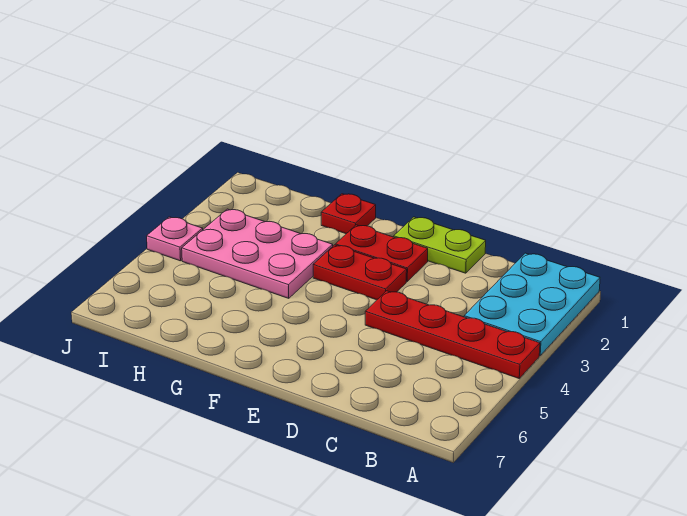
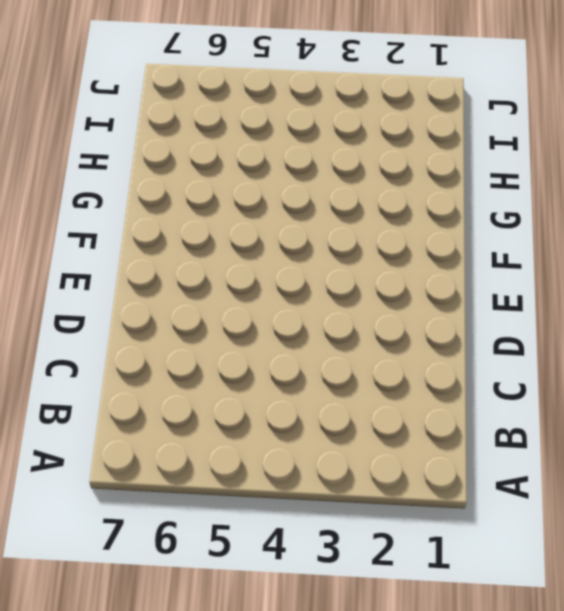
none -> cyan 2x3 plate [464,253,600,356]
none -> red 1x4 plate [365,291,540,378]

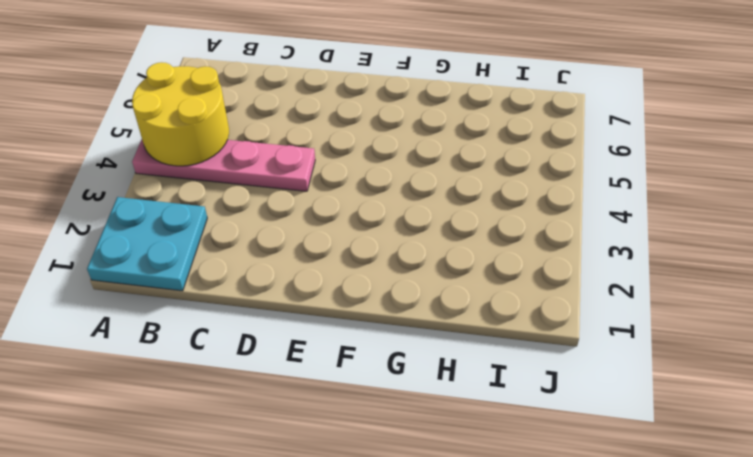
cyan 2x2 plate [87,197,207,291] -> cyan 2x3 plate [464,253,600,356]
pink 1x4 plate [132,140,315,191] -> red 1x4 plate [365,291,540,378]
yellow 2x2 round brick [132,62,229,166] -> none
none -> lime 1x2 plate [394,217,486,273]
none -> red 1x2 plate [335,225,428,281]

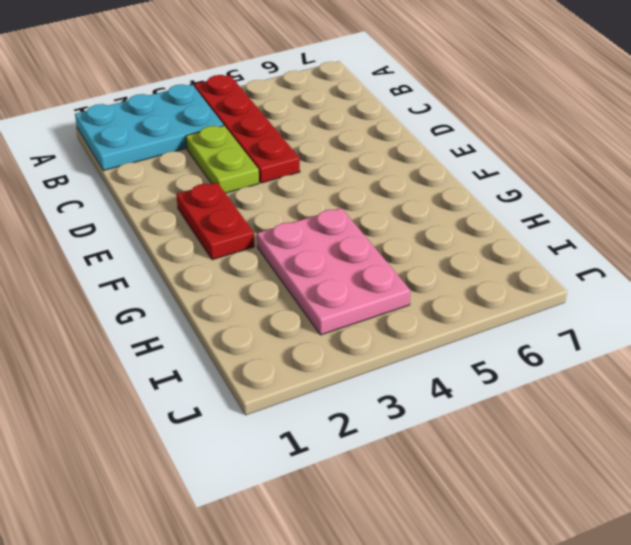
lime 1x2 plate [186,126,259,193] -> lime 1x2 plate moved to [394,217,486,273]
none -> red 1x2 plate [313,245,407,300]
none -> red 1x1 plate [321,194,376,234]

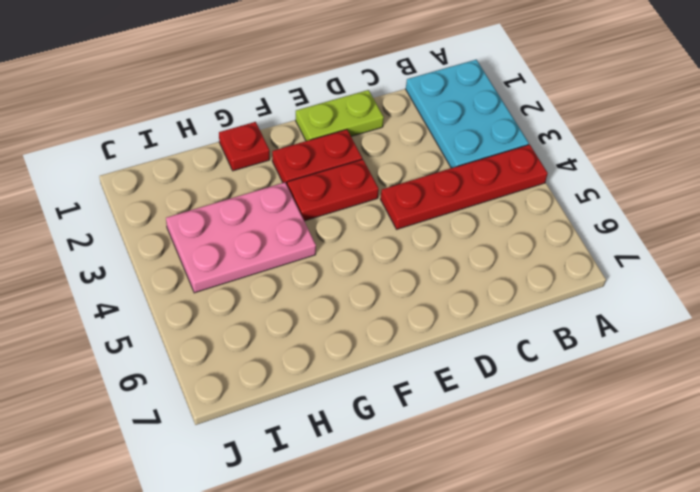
none -> pink 1x1 plate [147,217,203,261]

